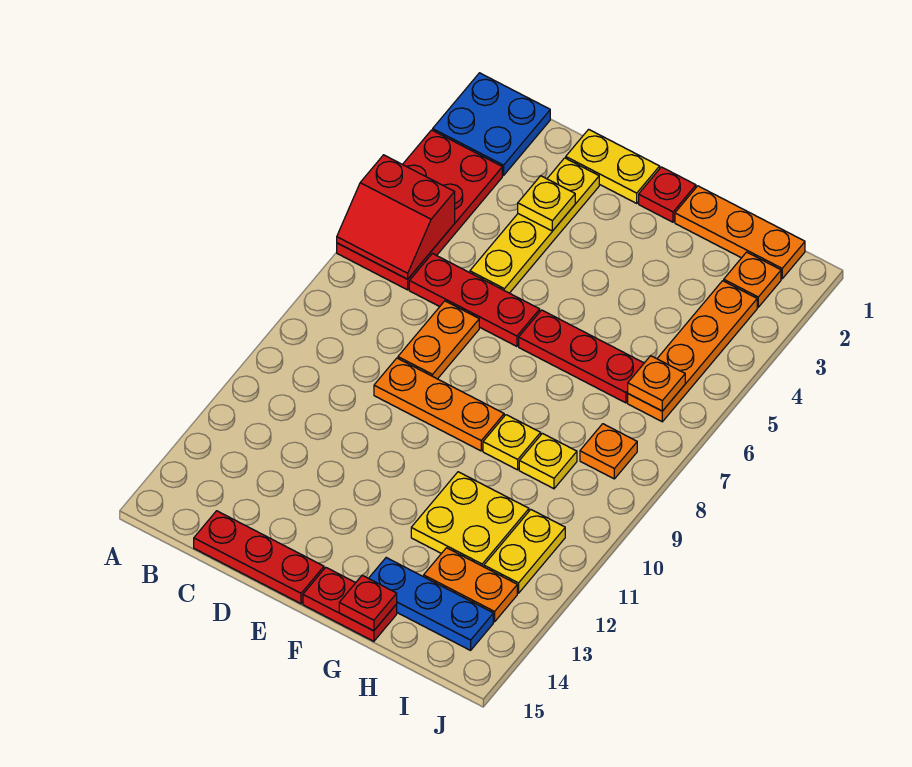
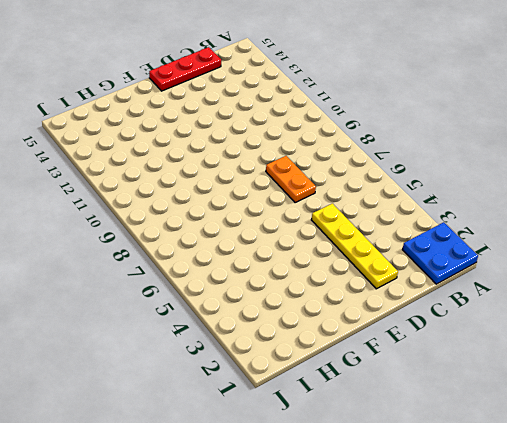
none -> red 2x4 plate [337,130,502,290]
none -> red 1x3 plate [409,254,540,346]
none -> yellow 1x2 plate [566,129,660,203]

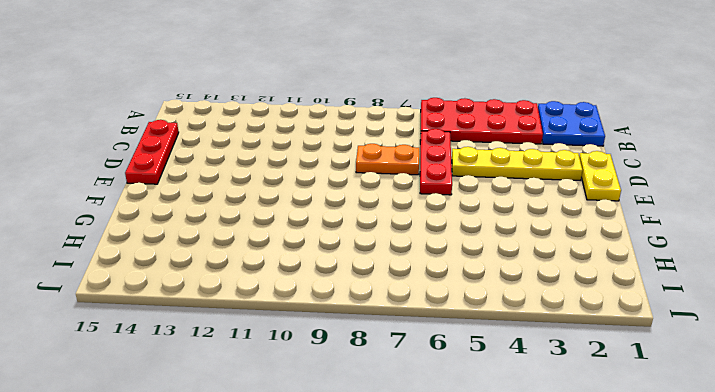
none -> orange 1x3 plate [374,358,504,451]
none -> red 1x1 plate [639,167,696,222]
none -> red 1x3 plate [519,310,644,403]

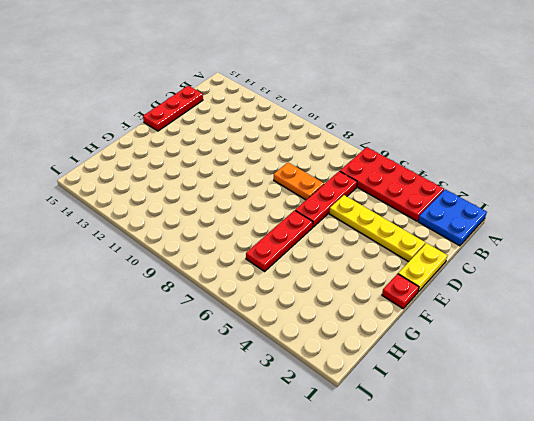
none -> orange 1x3 plate [374,358,504,451]
none -> red 1x2 plate [303,567,397,641]
none -> orange 1x3 plate [675,186,805,279]

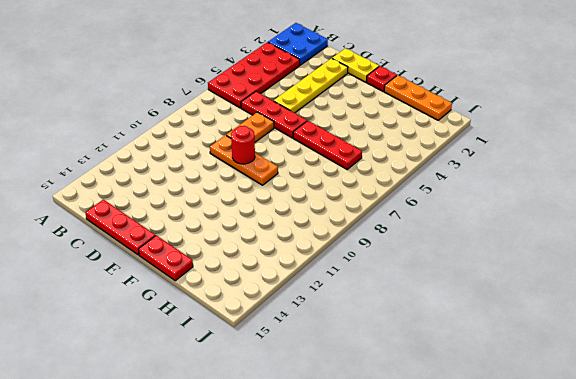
red 1x1 round brick [231,126,255,164] -> none
none -> yellow 1x1 plate [483,415,541,470]
none -> yellow 2x2 plate [411,472,529,567]
none -> blue 1x3 plate [369,558,493,650]

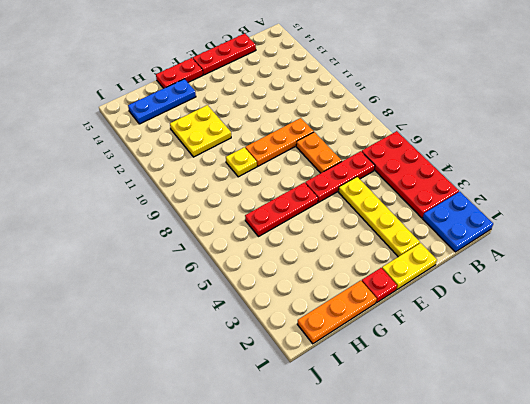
none -> yellow 1x1 plate [519,433,577,489]
none -> orange 1x2 plate [424,548,517,622]
none -> orange 1x1 plate [724,252,781,307]

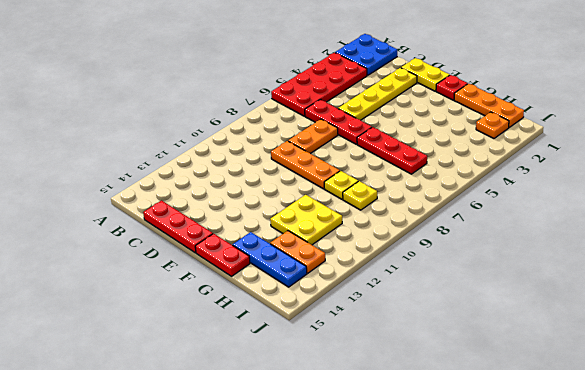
none -> orange 1x4 plate [628,281,757,422]
none -> orange 1x1 plate [580,424,637,479]
none -> yellow 1x2 plate [484,510,565,593]

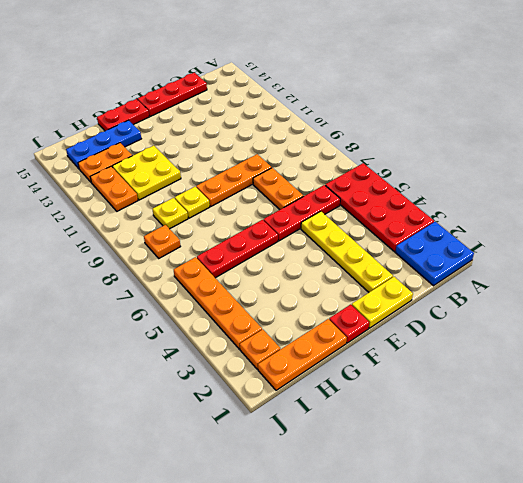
orange 1x2 plate [90,167,138,211] -> yellow 1x2 plate [484,510,565,593]
none -> red 2x2 slope [337,155,455,279]
none -> yellow 1x1 plate [518,176,575,231]
none -> red 1x1 plate [339,575,397,631]

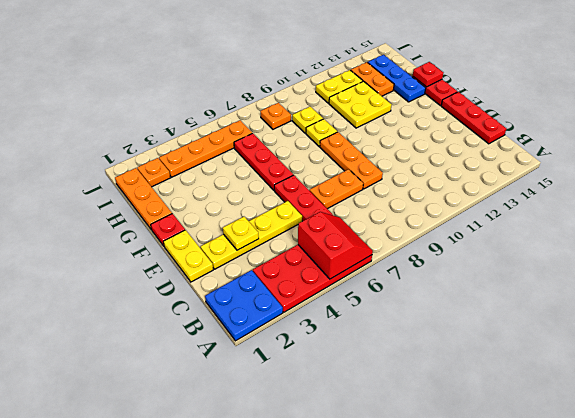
none -> orange 1x1 plate [628,356,685,411]

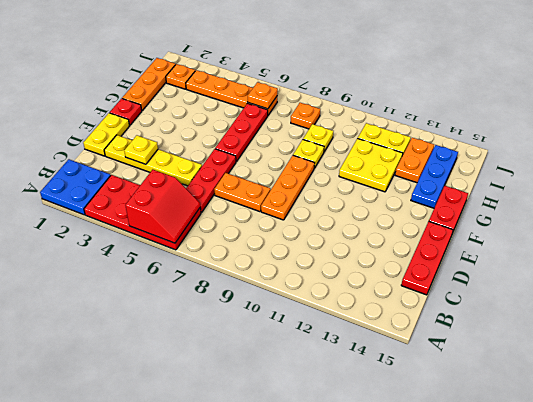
none -> red 1x1 plate [339,575,397,631]

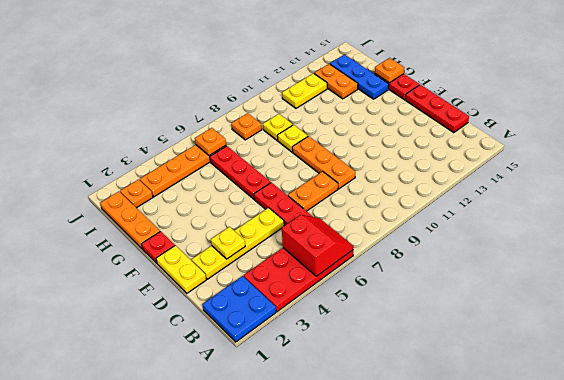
orange 1x1 plate [375,58,404,83] -> red 1x1 plate [339,575,397,631]
none -> yellow 2x2 plate [411,472,529,567]

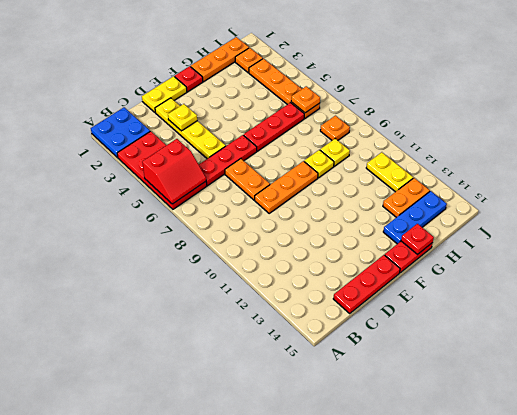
none -> yellow 2x2 plate [411,472,529,567]

